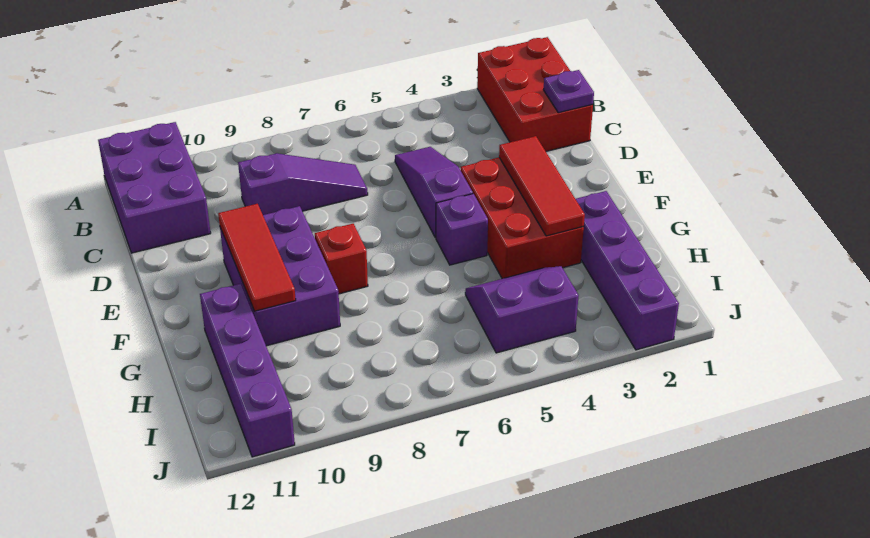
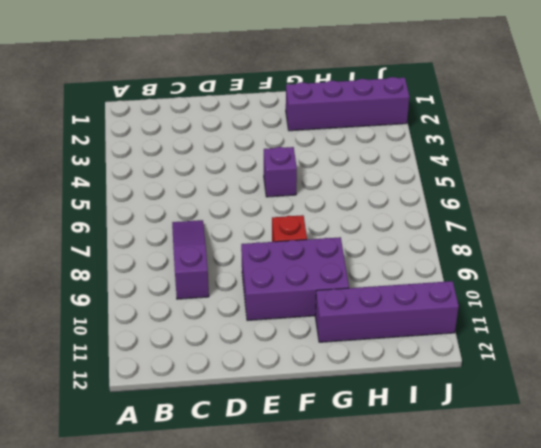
none -> red 2x3 brick [477,37,593,151]
none -> purple 2x3 brick [98,122,211,253]
none -> purple 1x3 slope [395,147,473,238]

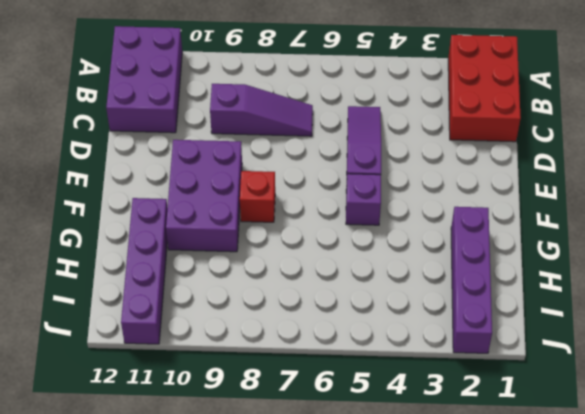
none -> red 2x3 brick [461,158,584,279]
none -> purple 2x2 slope [465,266,579,353]
none -> purple 1x1 plate [543,70,594,113]

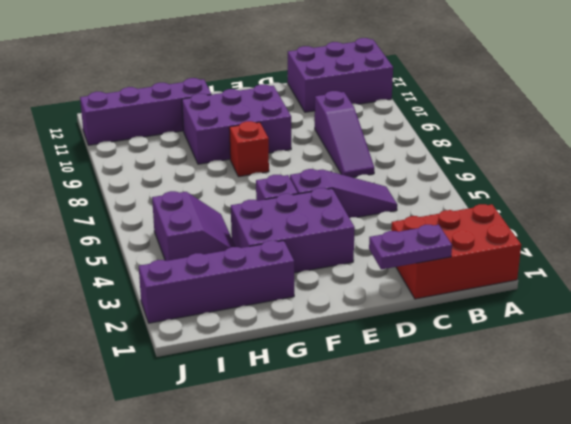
purple 1x2 plate [369,224,452,269] -> purple 1x1 plate [543,70,594,113]
purple 2x3 brick [231,188,355,273] -> red 2x3 brick [461,158,584,279]
none -> red 1x3 tile [499,136,585,236]
none -> red 1x3 tile [218,204,296,311]

